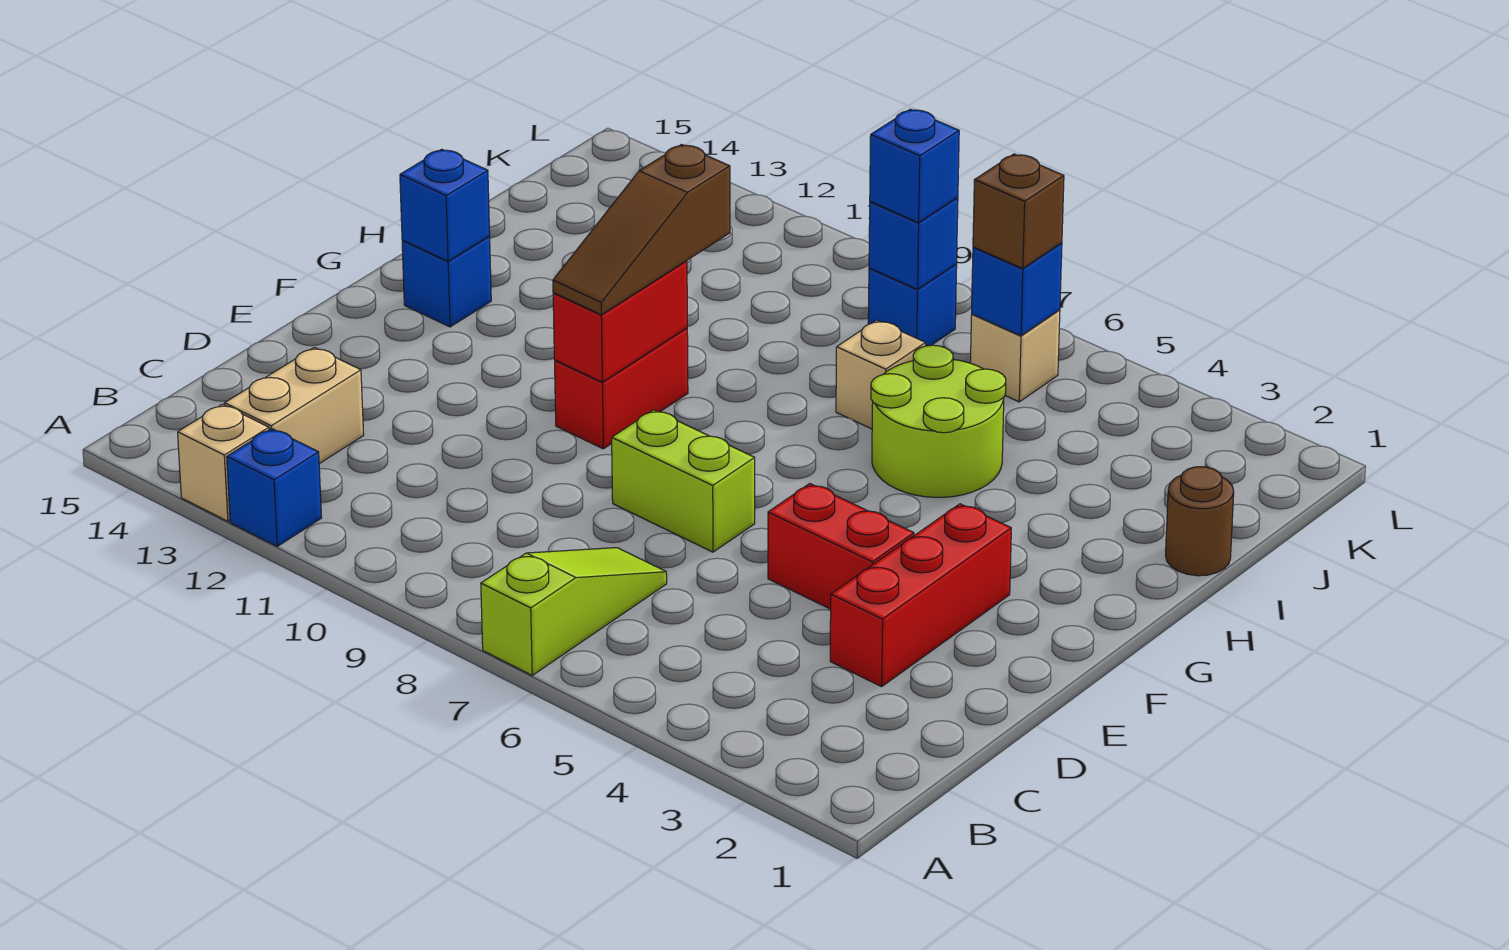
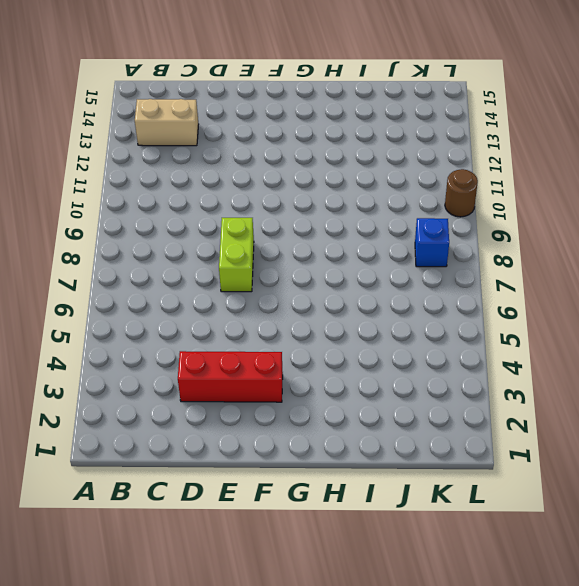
brown 1x1 round brick [445,169,478,217] -> brown 1x1 round brick moved to [1166,467,1234,576]
none -> lime 1x3 slope [481,548,667,675]
none -> blue 1x1 brick [227,429,322,546]
none -> tan 1x1 brick [178,404,269,521]

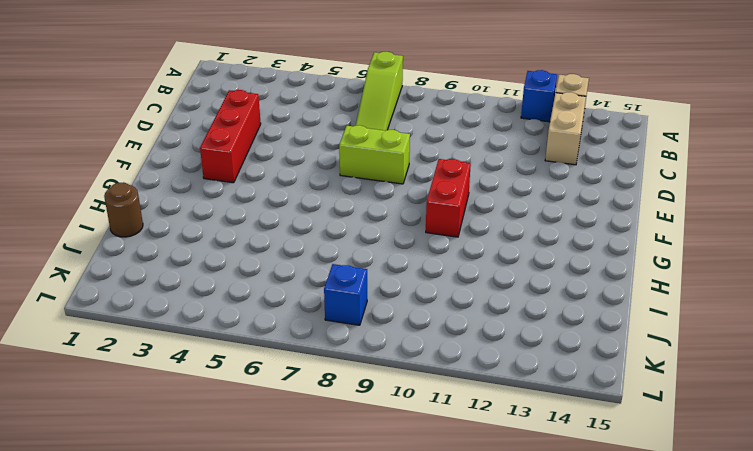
none -> red 1x2 brick [768,484,914,609]
none -> blue 1x1 brick [402,237,491,327]
none -> lime 2x2 round brick [871,345,1006,497]

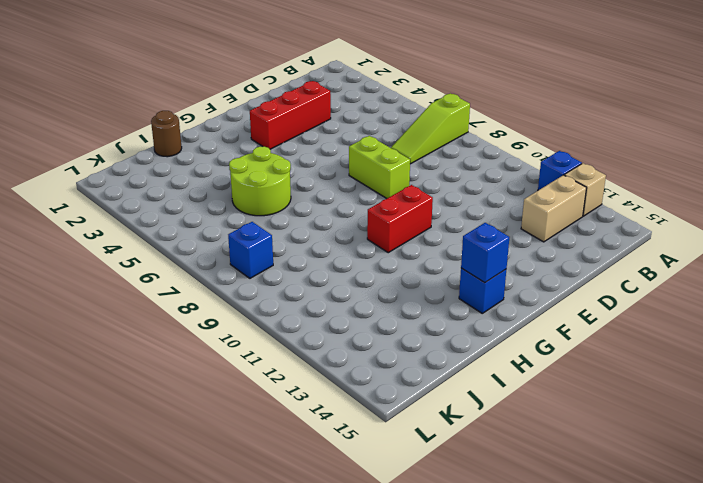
none -> red 1x2 brick [768,484,914,609]
none -> tan 1x1 brick [836,320,926,429]
none -> tan 1x1 brick [970,310,1060,402]

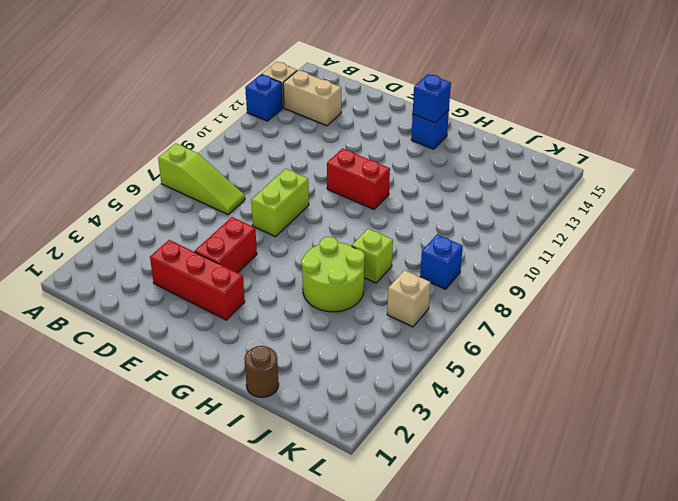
lime 1x1 brick [352,229,393,283] -> tan 1x1 brick [836,320,926,429]
none -> red 1x2 brick [553,261,687,382]
none -> blue 1x1 brick [972,243,1062,336]
none -> blue 1x1 brick [869,198,958,289]

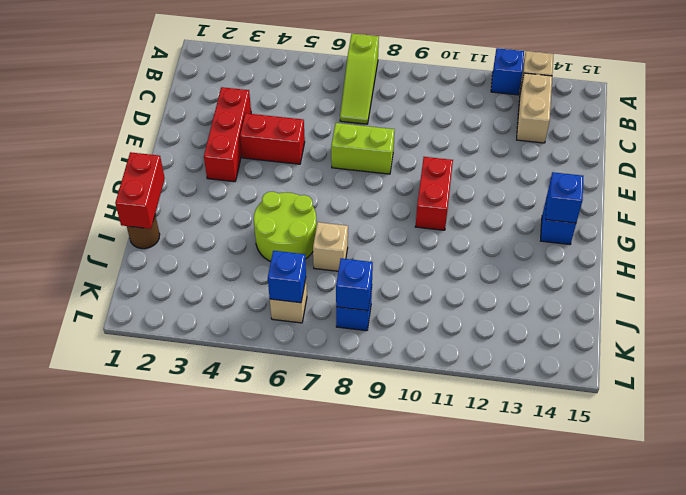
red 1x2 brick [115,152,165,229] -> red 1x2 brick moved to [553,261,687,382]
none -> brown 1x3 slope [553,145,730,315]
none -> brown 1x1 brick [973,154,1064,269]
none -> blue 1x1 brick [870,109,959,223]

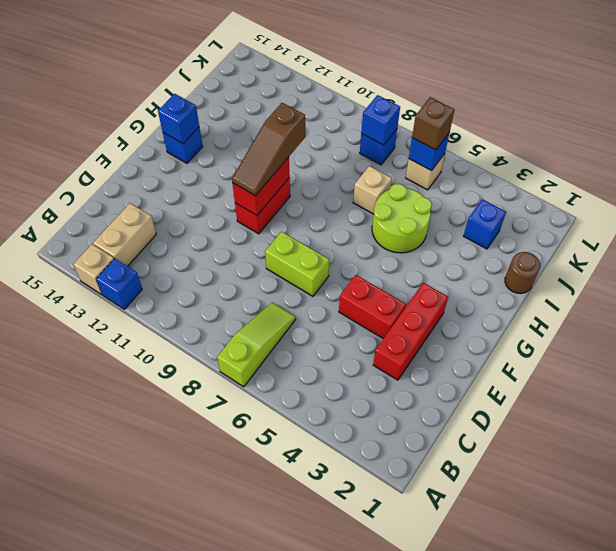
blue 1x1 brick [464,199,506,249] -> blue 1x1 brick moved to [870,109,959,223]

